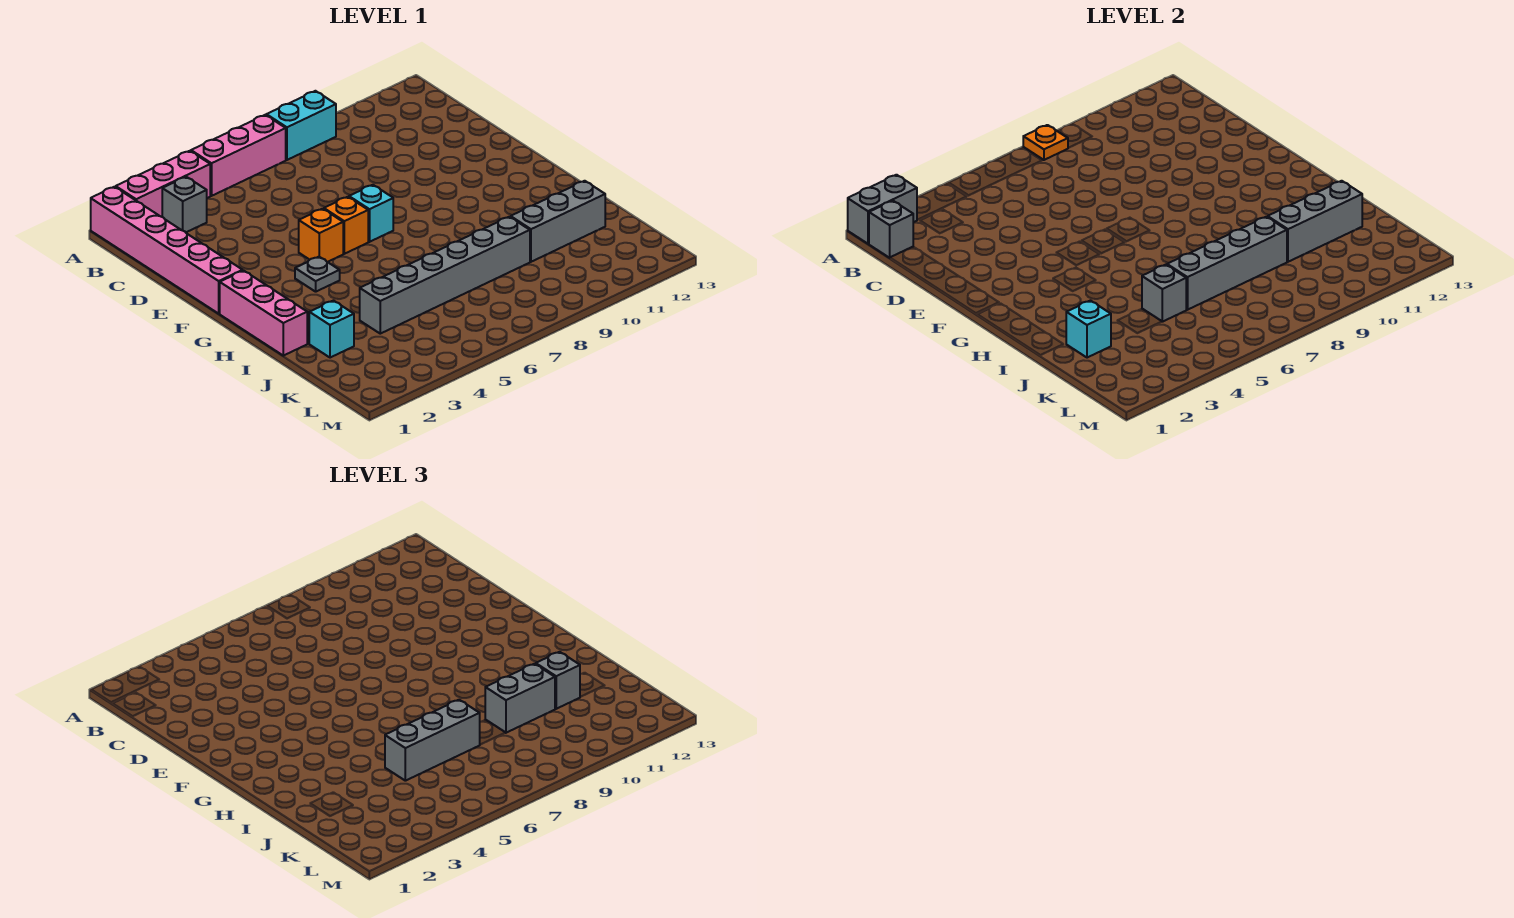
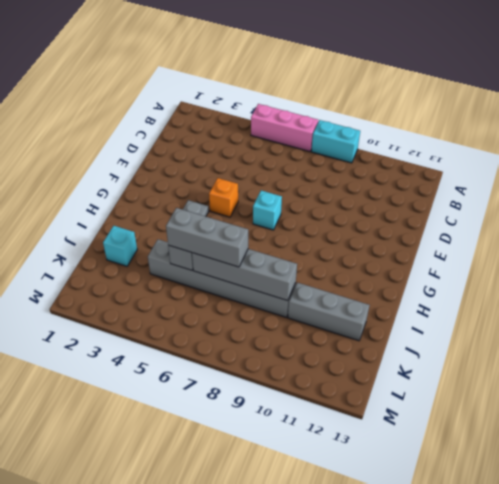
none -> pink 1x6 brick [91,187,243,314]
none -> pink 1x3 brick [116,151,210,217]
none -> grey 1x1 brick [162,177,207,232]

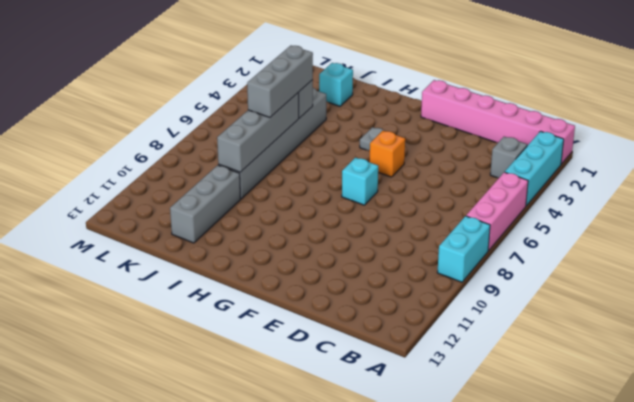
cyan 1x3 brick [505,131,564,206] -> pink 1x3 brick [116,151,210,217]
none -> orange 1x1 brick [324,197,368,254]
none -> pink 1x3 brick [220,271,307,356]
none -> grey 1x2 brick [848,175,917,244]

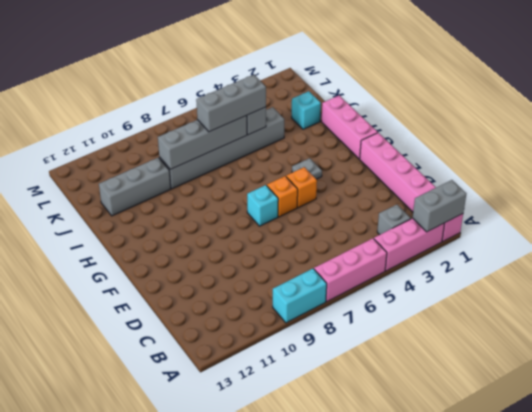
none -> orange 1x1 plate [1023,125,1068,160]
none -> grey 1x1 brick [869,201,913,258]
none -> cyan 1x1 brick [1066,301,1111,358]

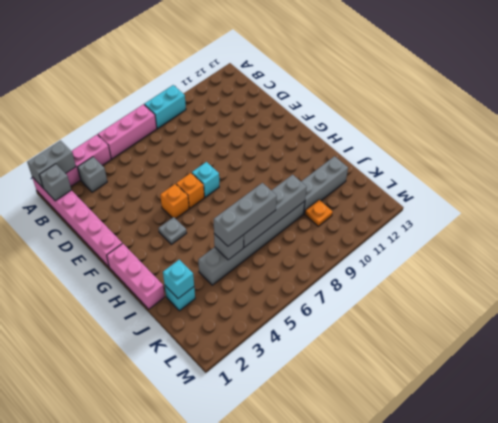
orange 1x1 plate [305,200,333,226] -> orange 1x1 plate moved to [1023,125,1068,160]
none -> grey 1x3 brick [1268,181,1362,262]
none -> grey 1x2 brick [485,664,555,733]
none -> grey 1x1 brick [536,652,580,709]

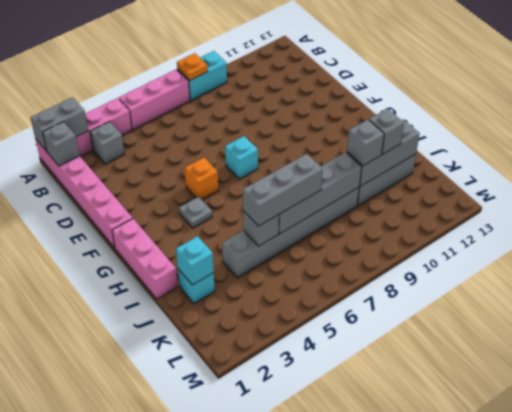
grey 1x1 brick [347,120,384,166] -> grey 1x2 brick [485,664,555,733]
none -> orange 1x1 brick [324,197,368,254]

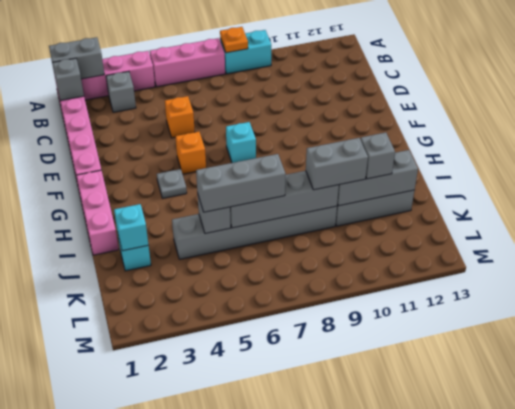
orange 1x1 brick [165,96,195,138] -> orange 1x1 brick moved to [324,197,368,254]

